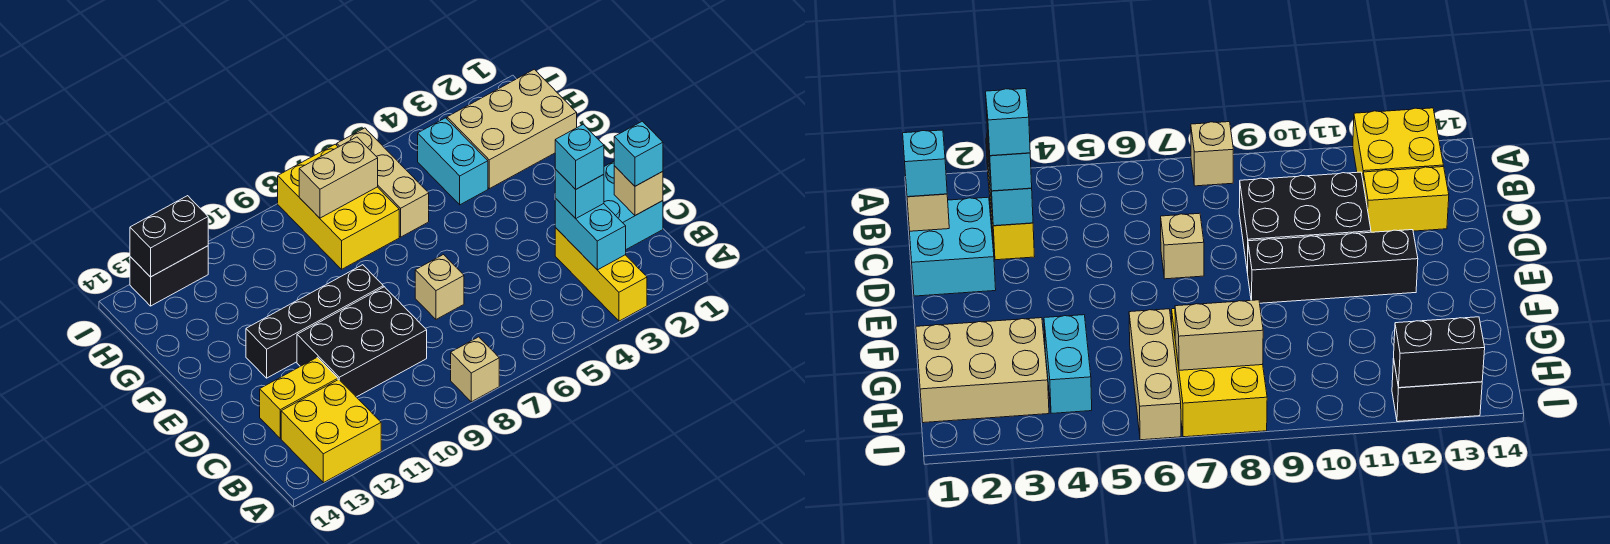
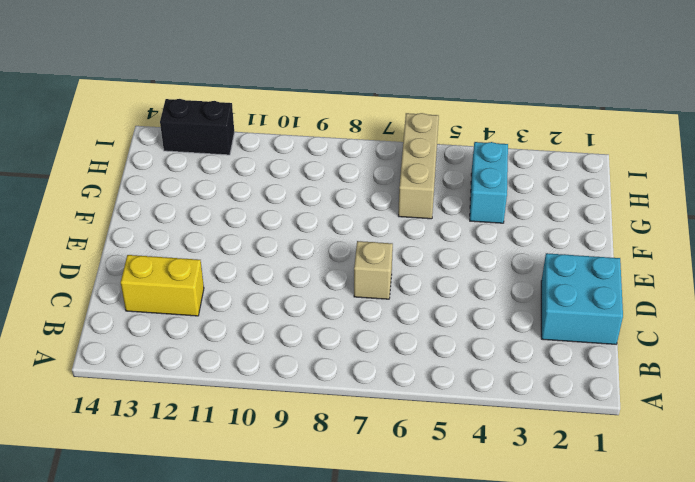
none -> yellow 1x3 brick [555,228,647,321]
none -> tan 1x1 brick [451,337,499,402]
none -> yellow 2x2 brick [281,380,381,483]

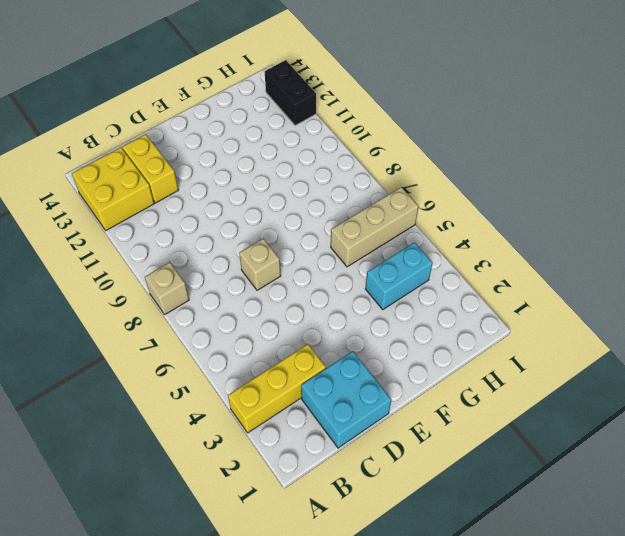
none -> black 2x3 brick [297,287,427,397]
none -> black 1x4 brick [246,265,383,378]
none -> tan 2x3 brick [447,69,577,189]

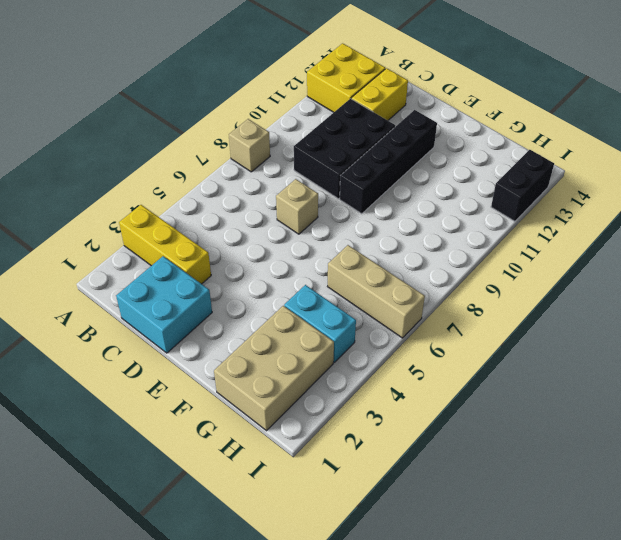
none -> yellow 2x3 brick [278,144,399,269]
none -> cyan 1x2 brick [555,198,626,270]
none -> tan 1x1 brick [614,166,663,215]

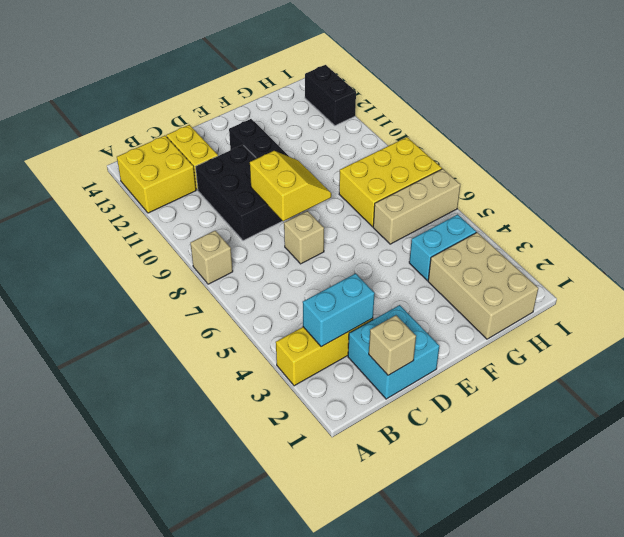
yellow 2x2 slope [250,151,331,221] -> none
none -> tan 1x2 brick [299,137,378,218]
none -> black 1x2 brick [130,196,208,277]
none -> cyan 1x1 brick [614,121,663,186]

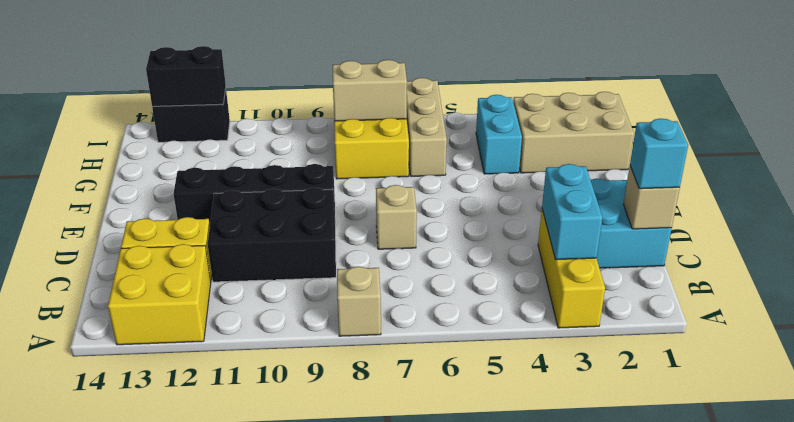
none -> cyan 1x1 brick [555,169,604,218]
none -> cyan 1x1 brick [555,124,604,189]

